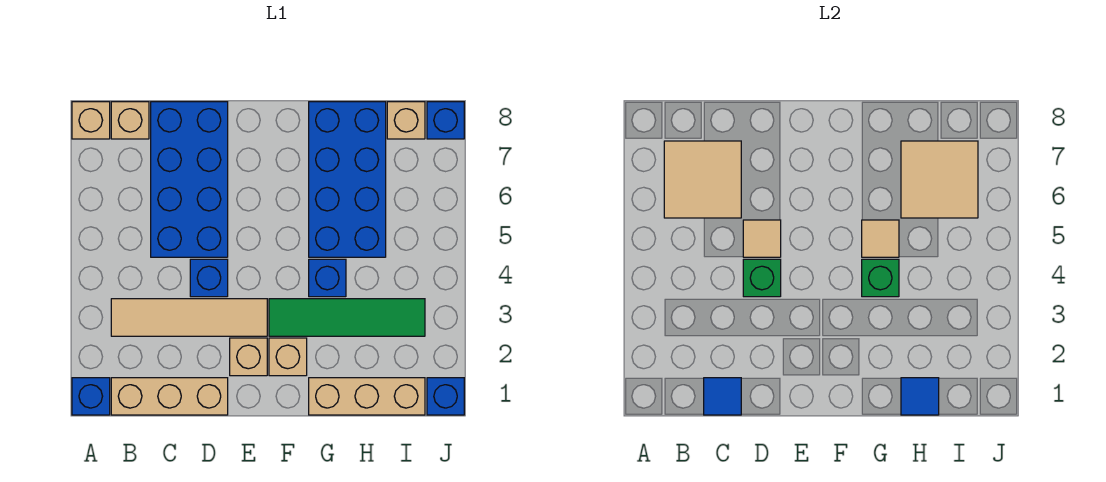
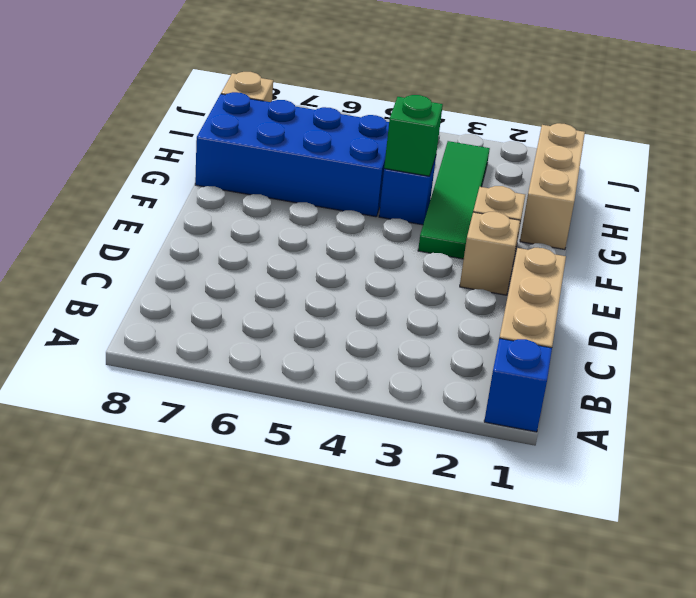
none -> tan 1x1 brick [72,102,110,139]
none -> tan 1x4 tile [111,299,267,336]
none -> tan 1x1 brick [111,102,149,139]

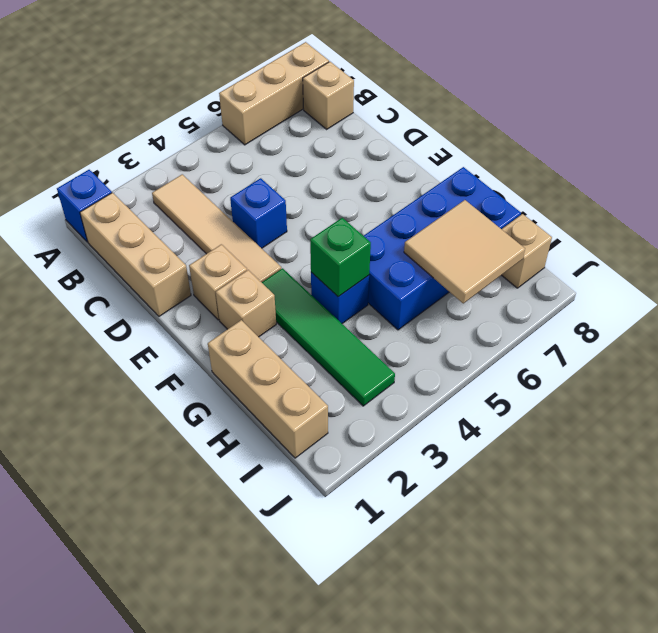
tan 1x3 brick [219,42,329,145] -> tan 1x1 brick [72,102,110,139]
none -> blue 2x4 brick [151,102,228,257]
none -> blue 1x1 brick [427,378,464,415]
none -> blue 1x1 brick [427,102,464,139]

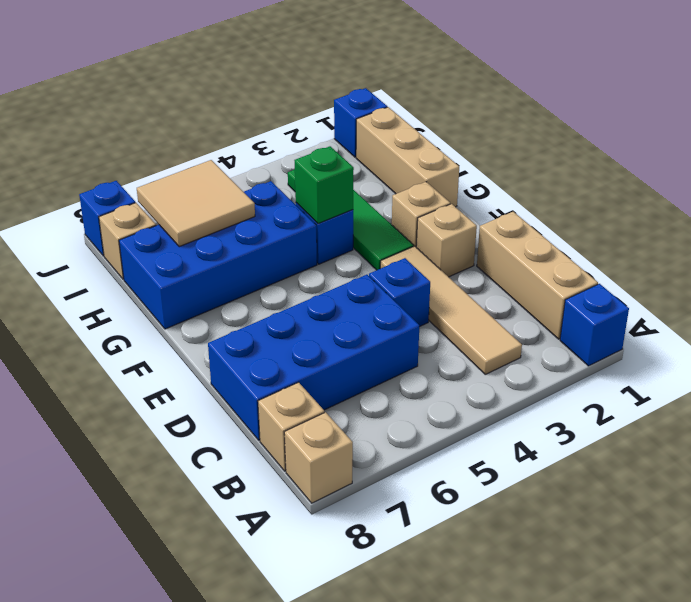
none -> tan 2x2 tile [664,141,741,218]
none -> blue 1x1 tile [704,378,741,415]
none -> green 1x1 brick [743,259,781,297]

